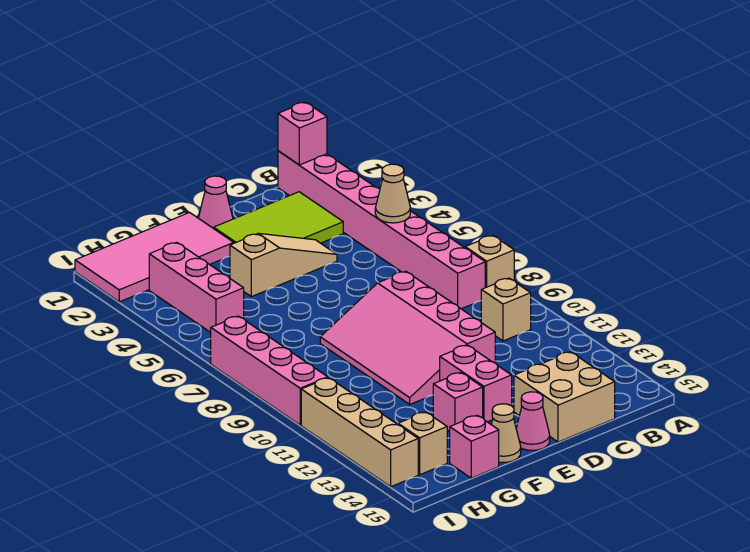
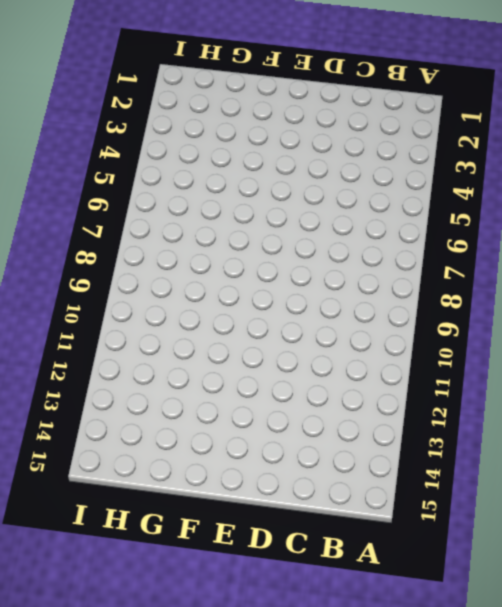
none -> tan 1x1 brick [465,235,514,288]
none -> pink 1x8 brick [278,151,485,309]
none -> tan 1x1 brick [481,278,531,341]

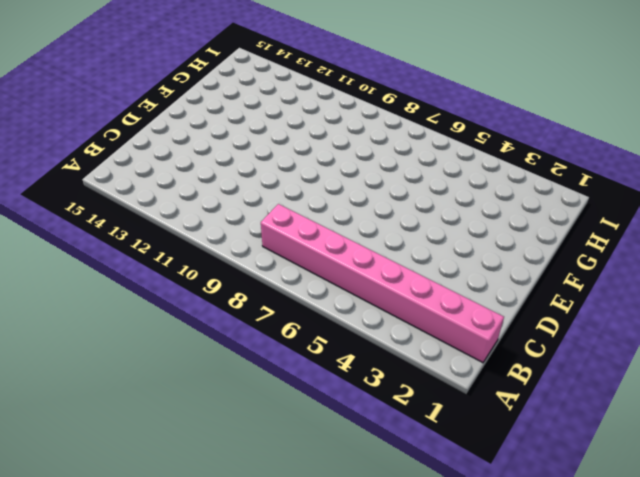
none -> tan 1x1 brick [465,235,514,288]
none -> tan 1x1 brick [481,278,531,341]
none -> lime 2x3 tile [213,192,343,243]

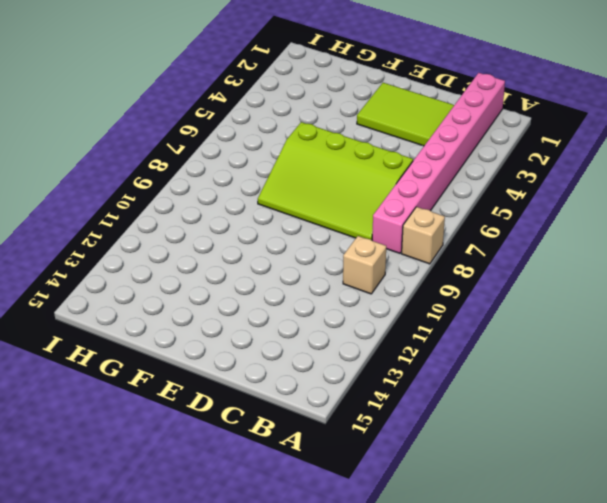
lime 3x4 slope [258,122,413,240] -> pink 3x4 slope [320,271,495,404]
none -> tan 2x2 brick [514,352,615,442]
none -> tan 1x3 slope [230,233,337,297]
none -> pink 1x1 cone [199,176,233,228]

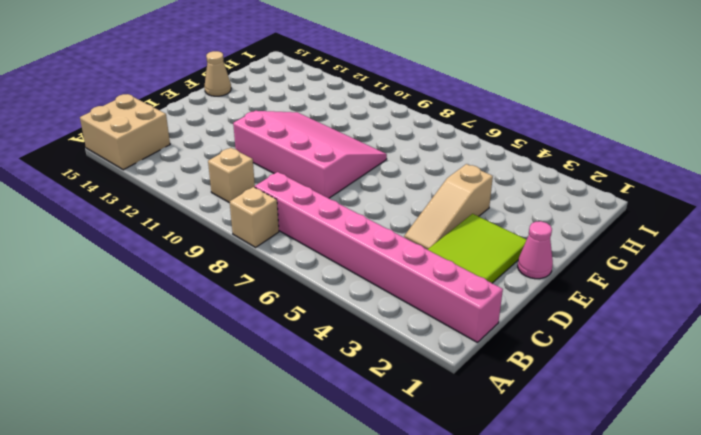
tan 2x2 brick [80,94,170,170] -> tan 2x2 brick moved to [514,352,615,442]
none -> pink 1x2 brick [440,345,512,422]
none -> pink 1x1 cone [516,392,550,450]
none -> pink 2x4 tile [75,213,234,302]

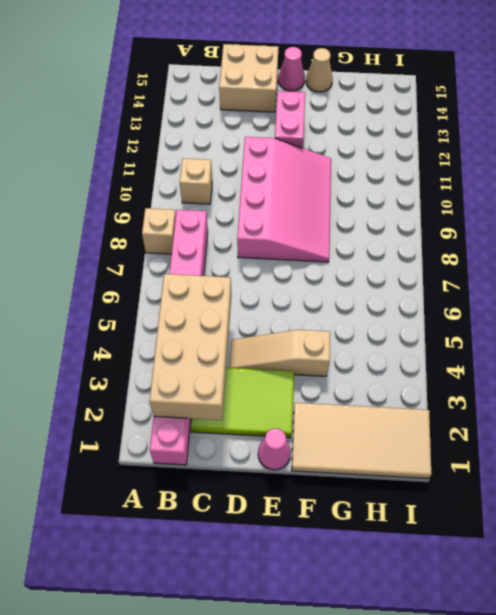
tan 2x4 brick [149,274,232,420] -> tan 1x1 cone [375,164,410,223]
tan 2x4 tile [292,403,431,479] -> pink 2x4 tile [75,213,234,302]
none -> pink 1x1 brick [433,373,483,432]
none -> pink 1x1 brick [450,415,499,478]
none -> pink 1x3 brick [149,242,244,332]

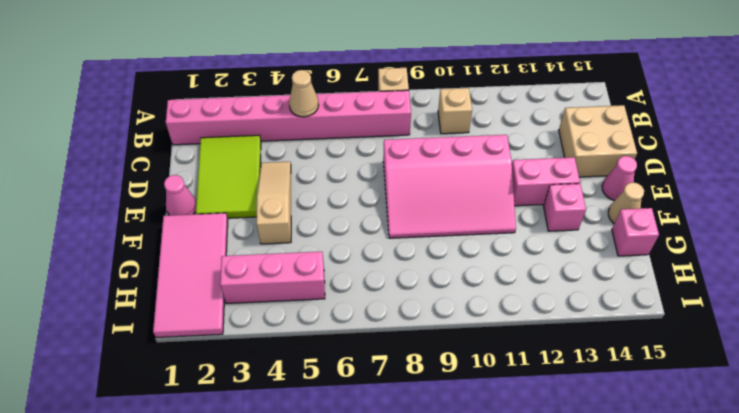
none -> tan 1x1 brick [398,412,447,475]
none -> pink 1x4 brick [211,316,328,425]
none -> tan 1x4 brick [301,378,418,487]

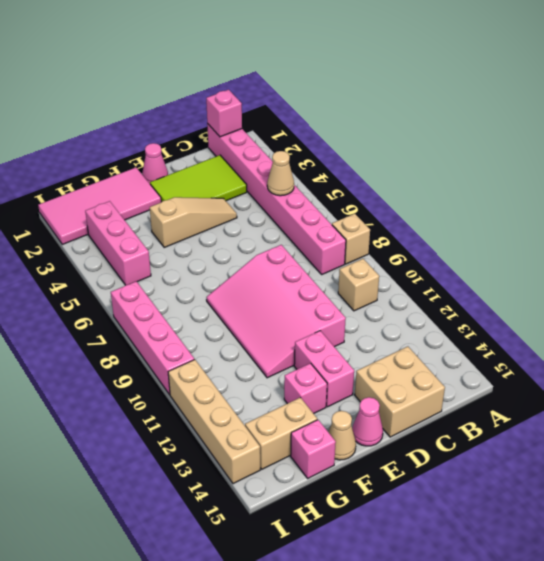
tan 1x2 brick [245,398,317,469] -> tan 1x1 brick [398,412,447,475]

